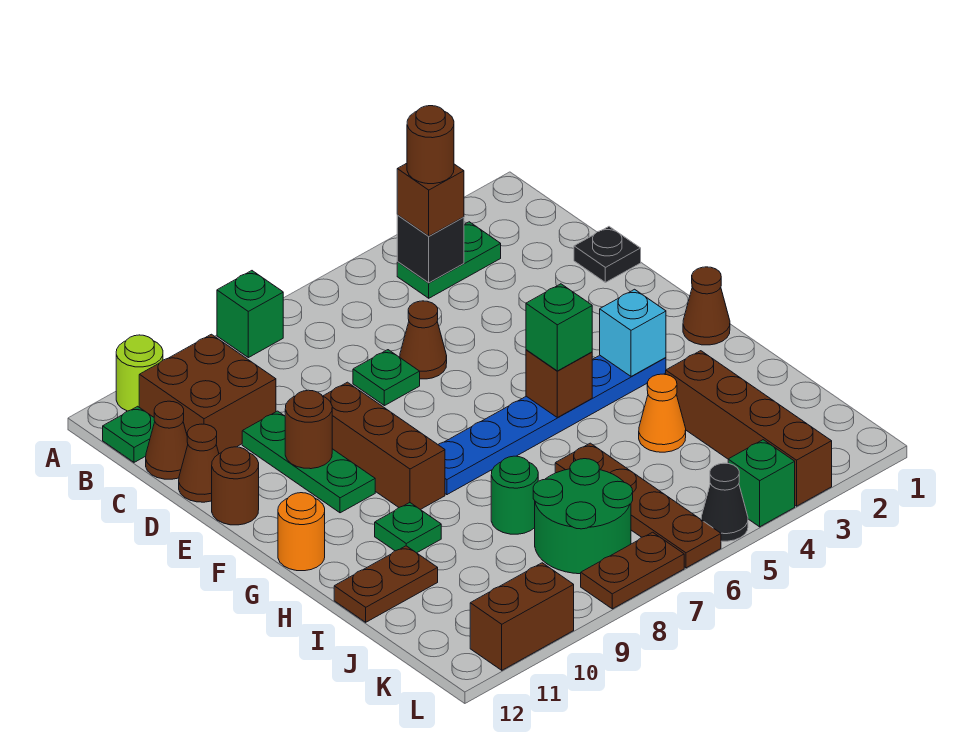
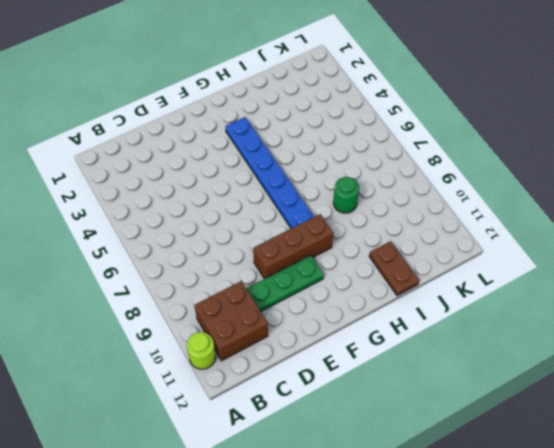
none -> green 1x1 brick [217,271,283,358]
none -> green 1x2 plate [397,222,501,298]
none -> green 1x1 plate [103,406,155,462]
none -> brown 1x1 cone [146,401,188,479]

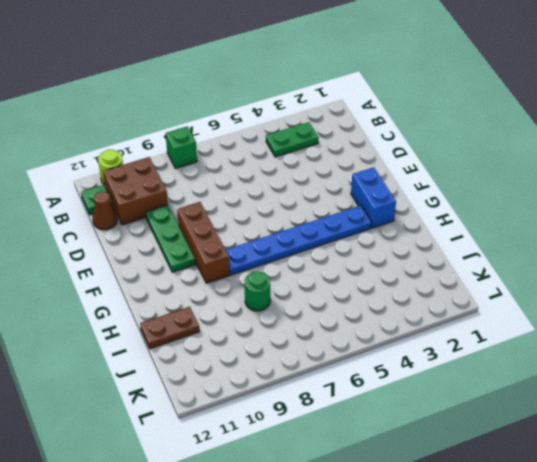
blue 1x2 brick [351,167,396,228] -> none
none -> black 1x1 plate [574,227,641,282]
none -> brown 1x1 cone [400,301,447,379]
none -> green 1x1 plate [353,350,420,406]
none -> brown 1x1 cone [179,424,219,502]

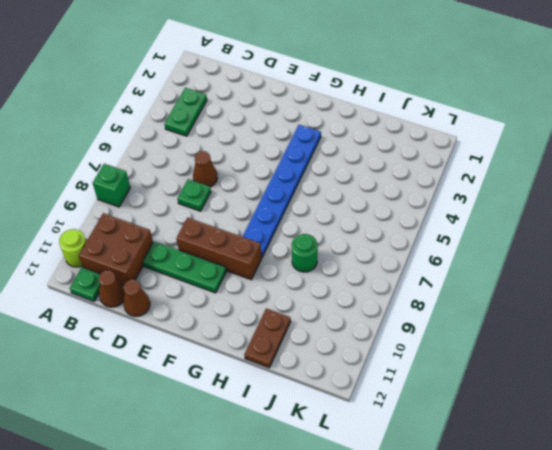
none -> black 1x1 plate [574,227,641,282]
none -> brown 1x1 round brick [212,447,259,525]
none -> brown 1x1 cone [683,267,730,345]
none -> orange 1x1 round brick [278,493,325,571]

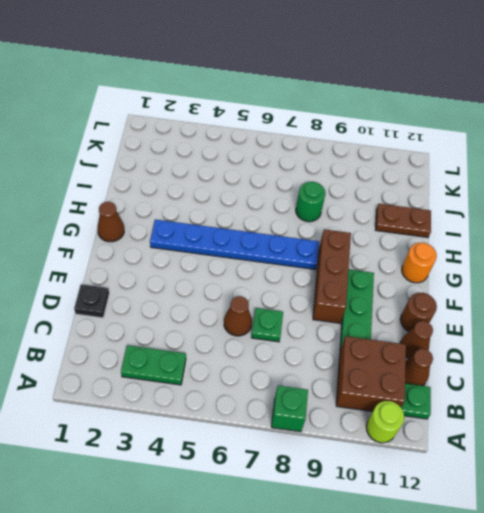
none -> green 1x1 plate [375,503,441,553]
none -> brown 1x4 brick [666,351,832,506]
none -> orange 1x1 cone [639,374,686,452]
none -> brown 1x4 plate [555,443,721,568]

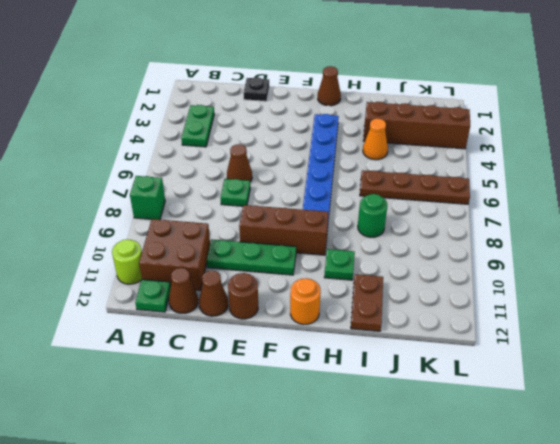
none -> green 2x2 round brick [533,459,633,574]
none -> green 1x1 brick [728,440,795,527]
none -> black 1x1 cone [701,463,748,541]
none -> brown 1x2 plate [581,532,684,609]

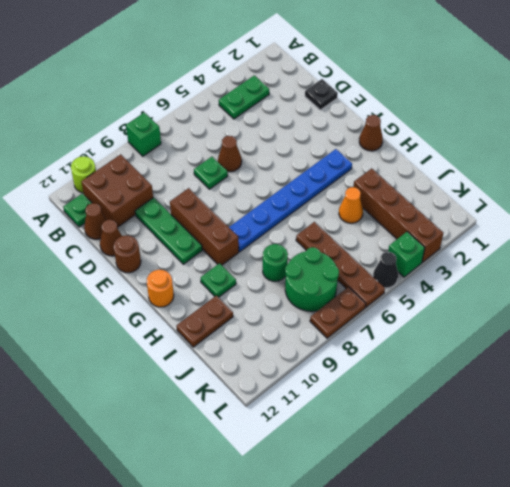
none -> brown 1x2 brick [470,563,574,670]
none -> black 1x1 brick [397,215,464,283]
none -> brown 1x1 round brick [285,390,332,469]
none -> cyan 1x1 brick [600,289,666,376]

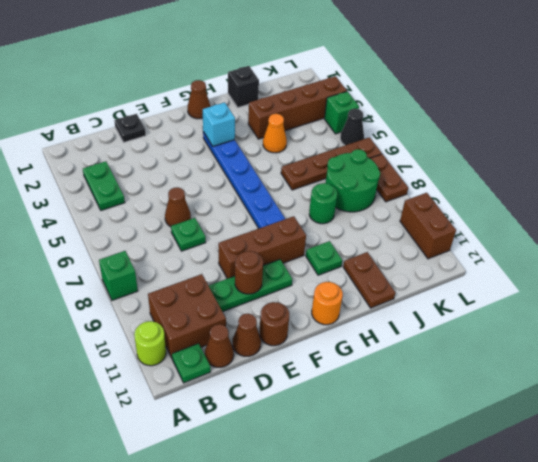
black 1x1 brick [228,66,259,108] -> black 1x1 brick moved to [397,215,464,283]
none -> brown 1x1 brick [526,350,592,418]
none -> brown 1x1 brick [397,163,464,236]
none -> green 1x1 brick [526,284,592,371]
none -> brown 1x1 round brick [407,106,454,184]

